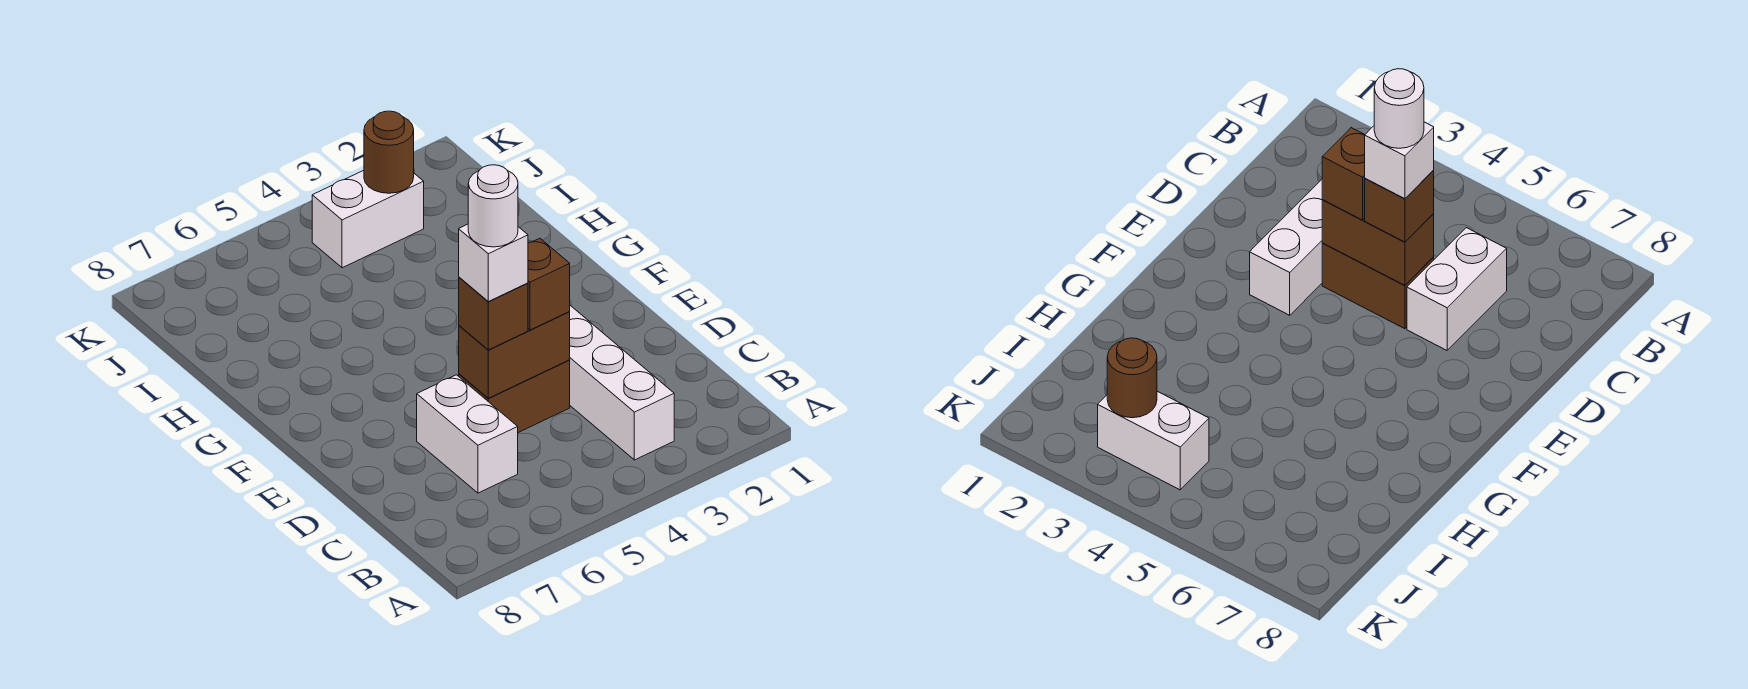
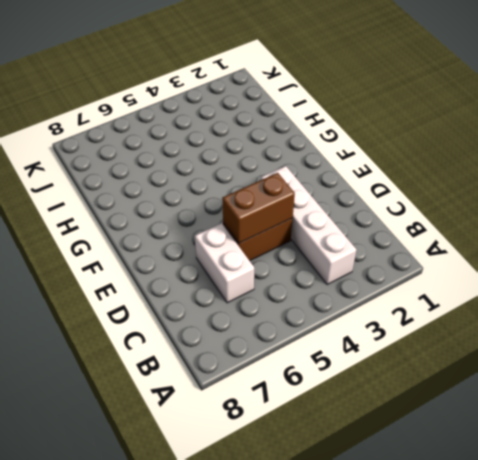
none -> white 1x2 brick [312,170,424,268]
none -> brown 1x1 round brick [364,111,414,193]

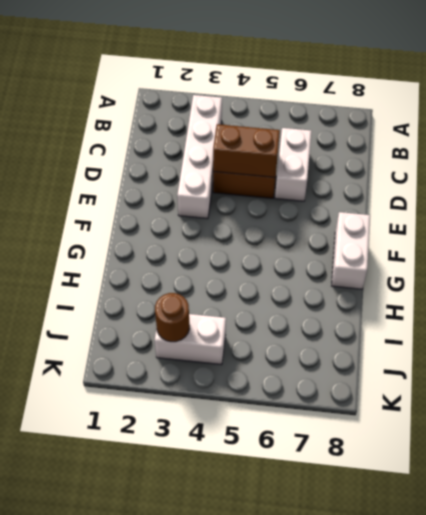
white 1x2 brick [332,212,370,289] -> none
none -> brown 1x1 brick [528,238,570,330]
none -> brown 1x1 brick [459,277,528,350]

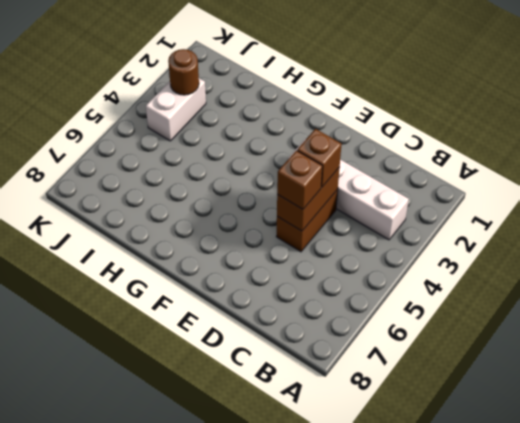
none -> white 1x2 brick [417,375,518,493]
none -> white 1x1 brick [459,224,528,302]

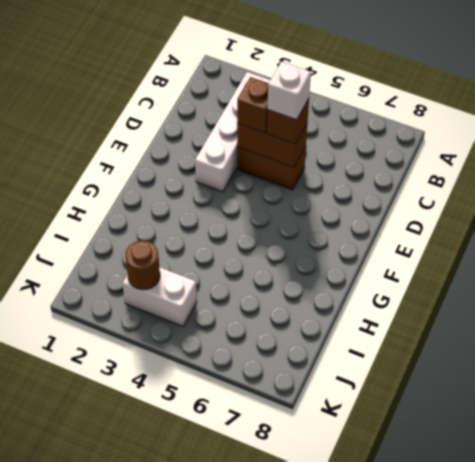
none -> white 1x2 brick [417,375,518,493]
none -> white 1x1 round brick [468,165,518,247]

